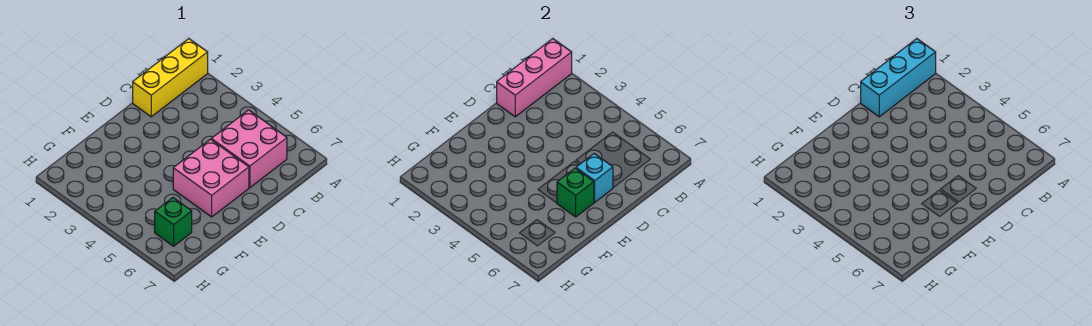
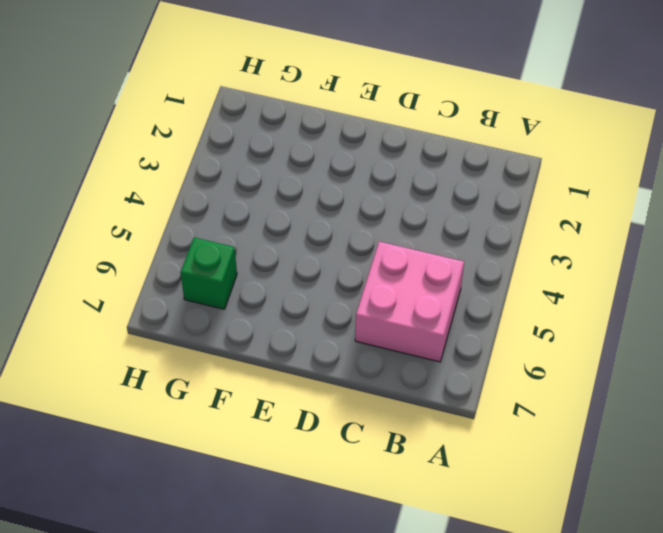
none -> yellow 1x3 brick [133,39,208,117]
none -> pink 2x2 brick [173,139,249,217]

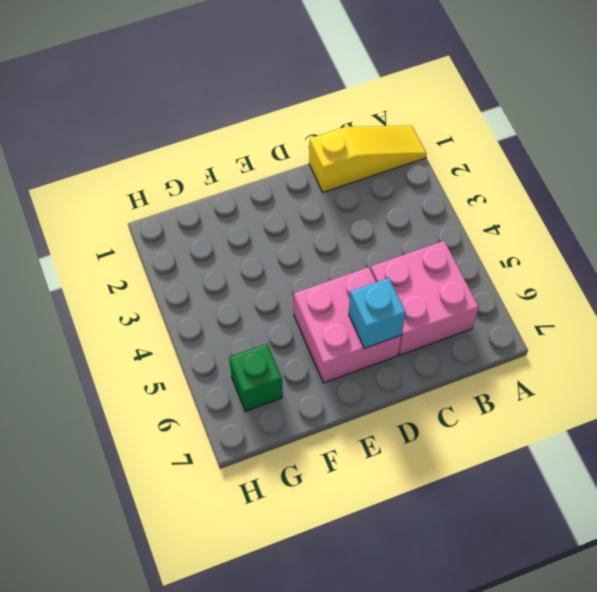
yellow 1x3 slope [309,126,427,192] -> yellow 1x3 brick [133,39,208,117]
none -> pink 1x3 brick [497,39,572,117]
none -> green 1x1 brick [557,168,594,217]

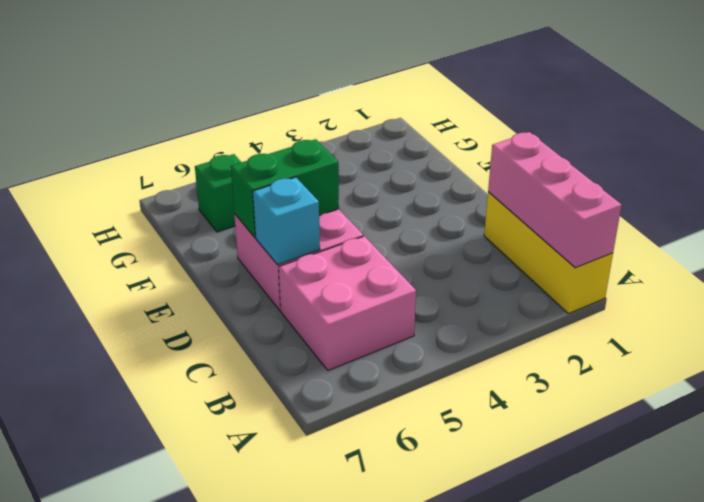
green 1x2 brick [231,139,339,237] -> green 1x1 brick [557,168,594,217]
none -> cyan 1x3 brick [861,39,936,117]

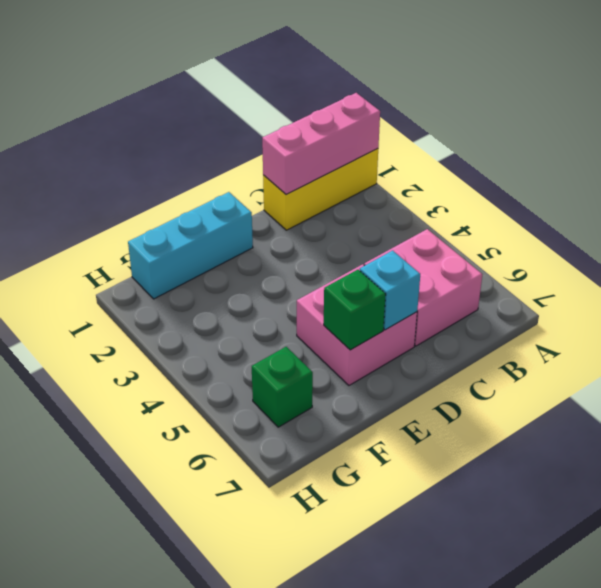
cyan 1x3 brick [128,192,253,299] -> cyan 1x3 brick moved to [861,39,936,117]

